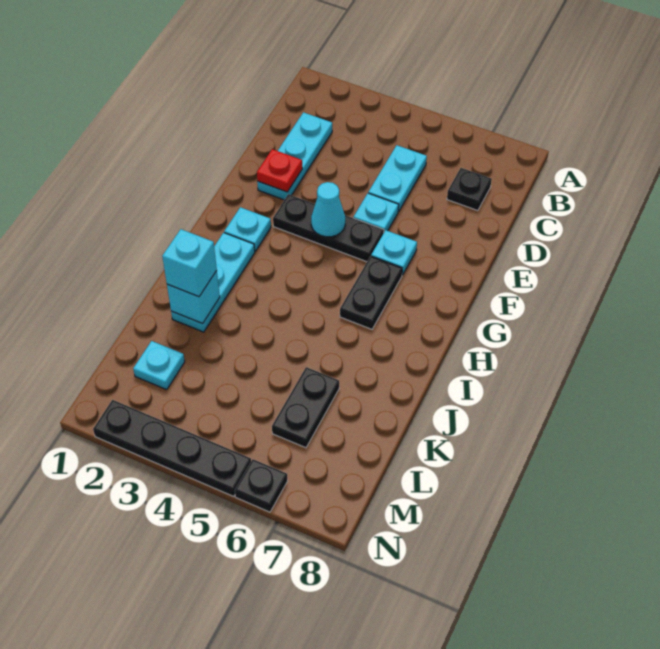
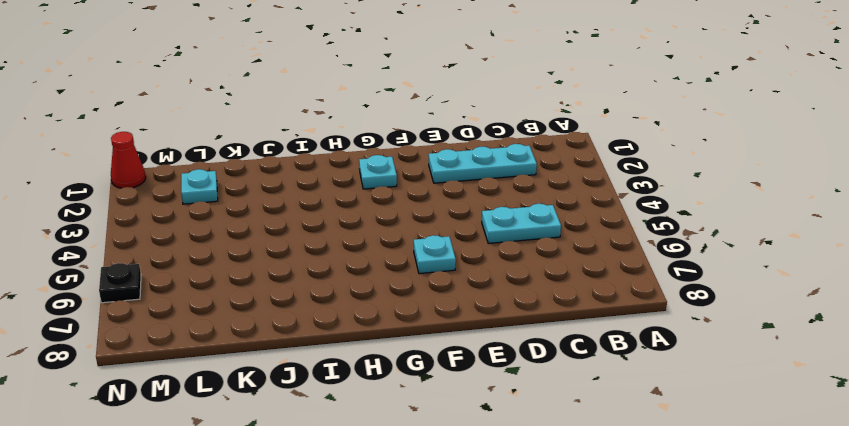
red 1x1 cone [111,132,146,188] -> none
none -> black 1x1 plate [447,168,492,211]
none -> cyan 1x1 plate [353,193,399,232]
none -> black 1x3 plate [273,194,384,262]

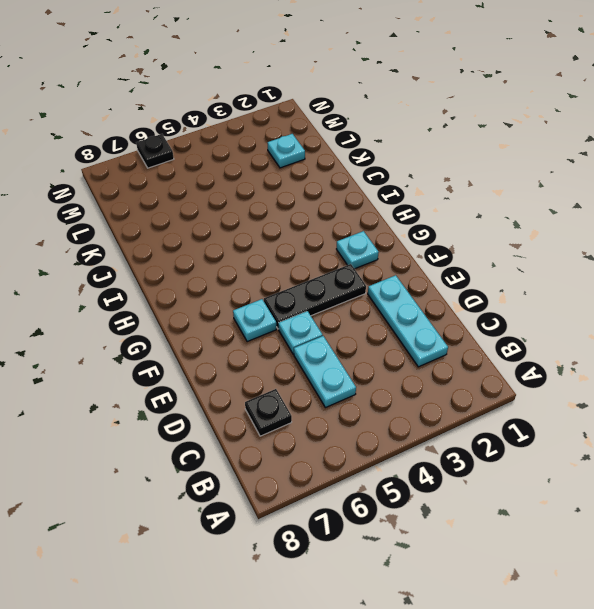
none -> black 1x2 plate [340,256,402,329]
none -> cyan 1x3 plate [171,233,255,332]
none -> black 1x2 plate [272,367,339,448]

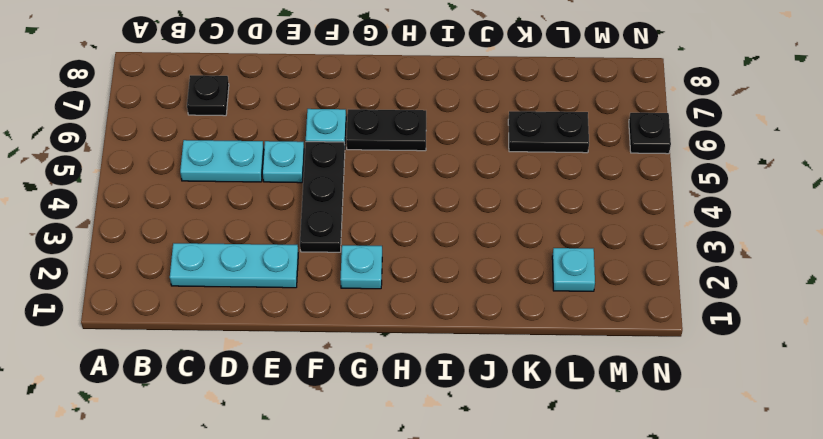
none -> cyan 1x3 plate [171,233,255,332]
none -> black 1x4 plate [93,400,251,496]
none -> red 1x1 plate [257,149,302,192]

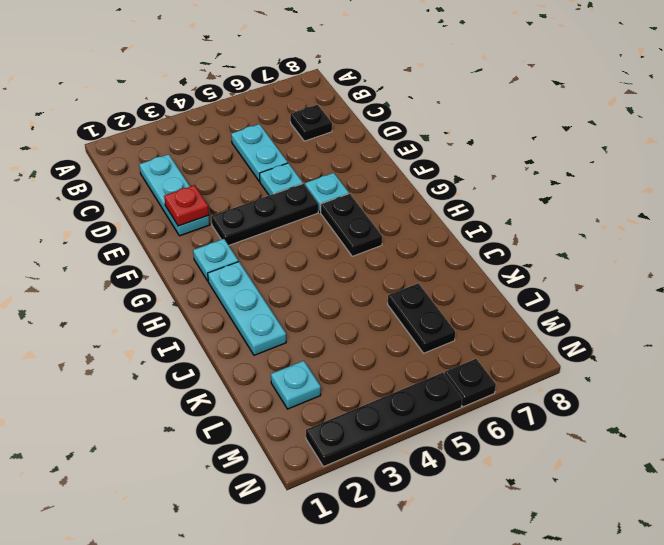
none -> cyan 1x1 cone [311,182,345,237]
none -> cyan 1x1 brick [167,271,220,324]
none -> cyan 1x1 brick [162,229,217,297]

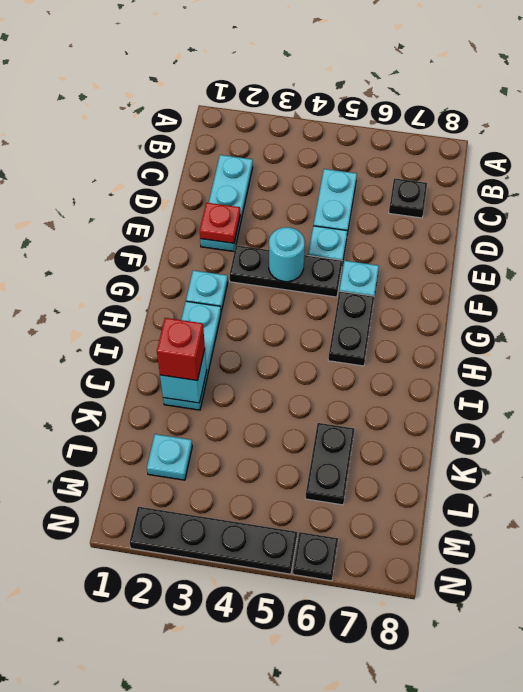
cyan 1x1 round brick [269,227,305,282] -> cyan 1x1 cone [311,182,345,237]
red 1x1 brick [157,318,205,381] -> cyan 1x1 brick [162,229,217,297]

